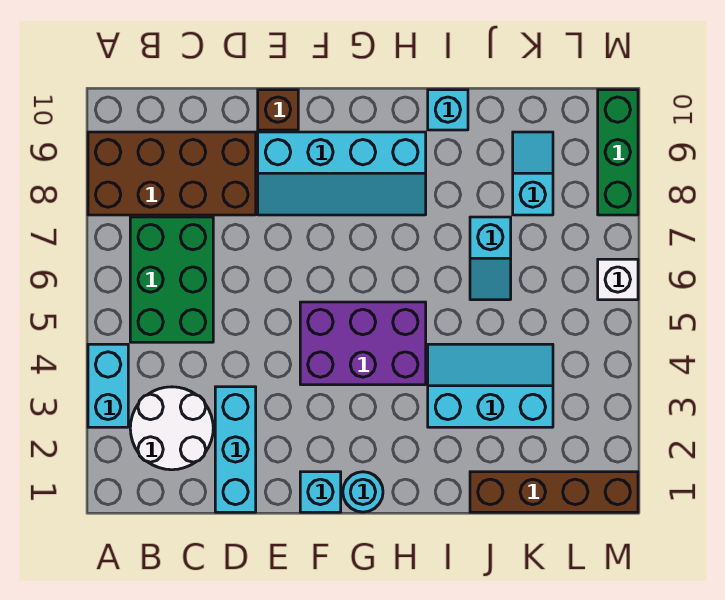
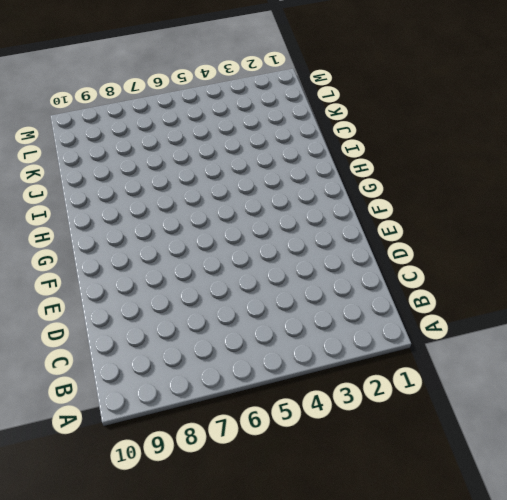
none -> cyan 1x2 brick [88,344,128,427]
none -> brown 2x4 brick [88,132,256,215]
none -> white 2x2 round brick [130,387,213,470]

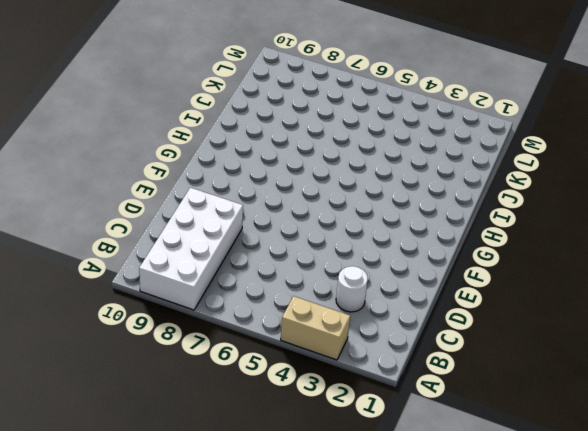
tan 1x2 brick [281,296,350,360] -> cyan 1x2 brick [88,344,128,427]
white 2x4 brick [139,188,243,310] -> brown 2x4 brick [88,132,256,215]
white 1x1 round brick [336,266,368,312] -> white 2x2 round brick [130,387,213,470]
none -> green 2x3 brick [130,217,213,342]
none -> cyan 1x3 brick [215,387,256,512]
none -> cyan 2x4 slope [258,132,426,215]

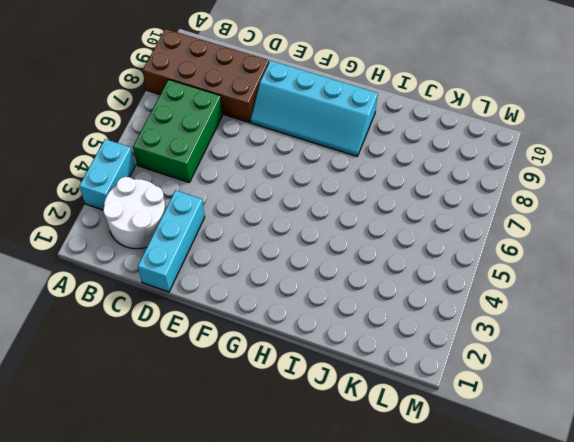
none -> brown 1x1 brick [258,90,298,130]
none -> cyan 1x1 brick [300,472,341,512]
none -> purple 2x3 brick [300,302,426,385]

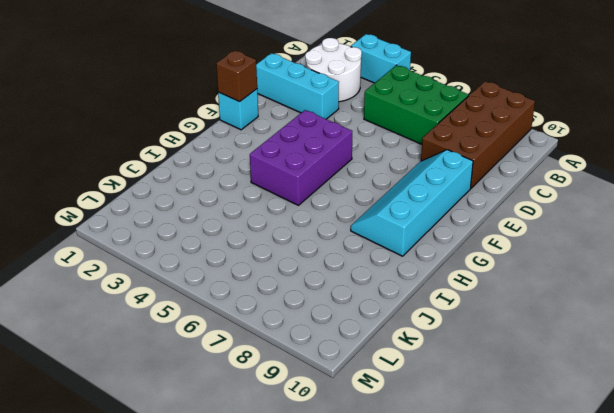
brown 1x1 brick [216,50,257,102] -> brown 1x1 brick moved to [258,90,298,130]
none -> cyan 1x1 round brick [343,472,383,512]
none -> cyan 2x3 slope [428,344,553,427]
none -> cyan 1x1 brick [428,90,468,130]

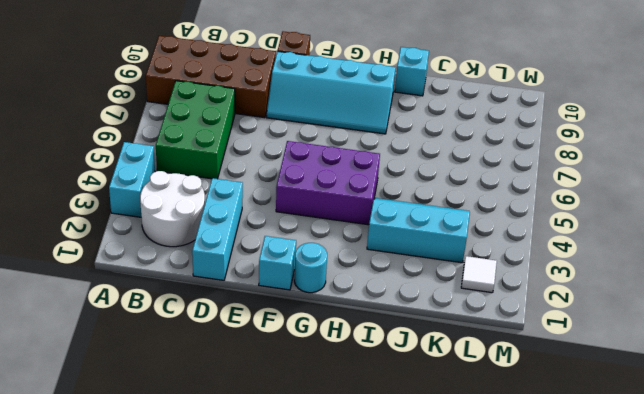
white 1x1 tile [461,256,497,293] -> none
none -> brown 1x4 brick [470,472,638,512]
none -> cyan 1x2 slope [470,217,511,300]
none -> cyan 1x2 slope [513,132,553,215]

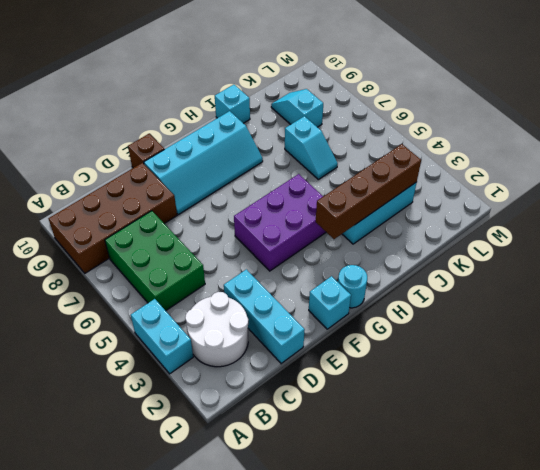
brown 1x4 brick [316,144,421,239] -> brown 1x4 brick moved to [470,472,638,512]
none -> white 1x1 brick [598,259,638,300]
none -> green 1x3 brick [598,90,638,215]

